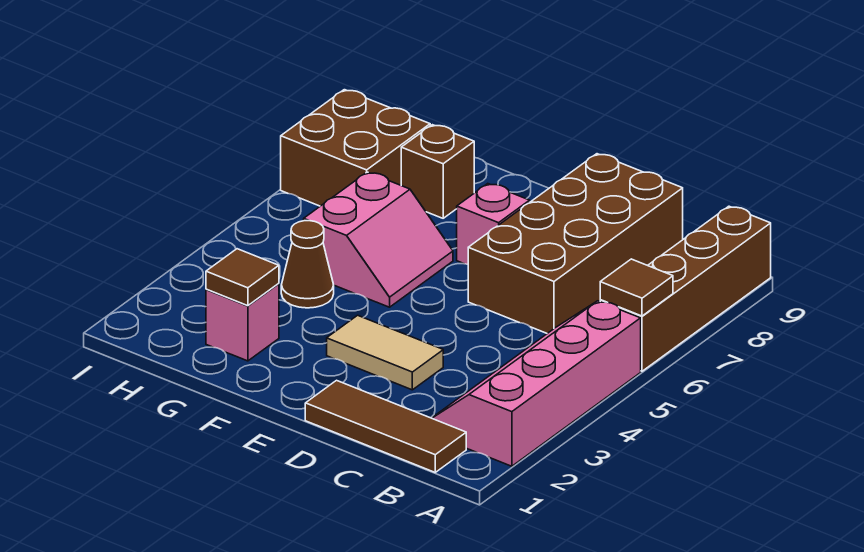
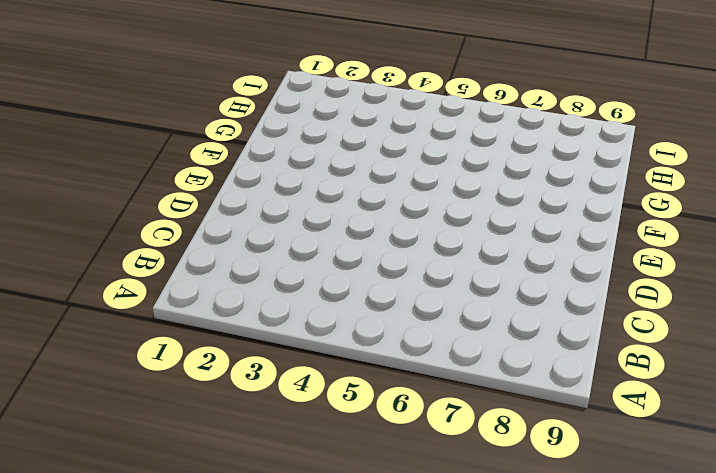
none -> pink 2x4 slope [432,301,641,466]
none -> brown 1x4 brick [600,206,771,371]
none -> brown 1x3 tile [305,380,466,472]

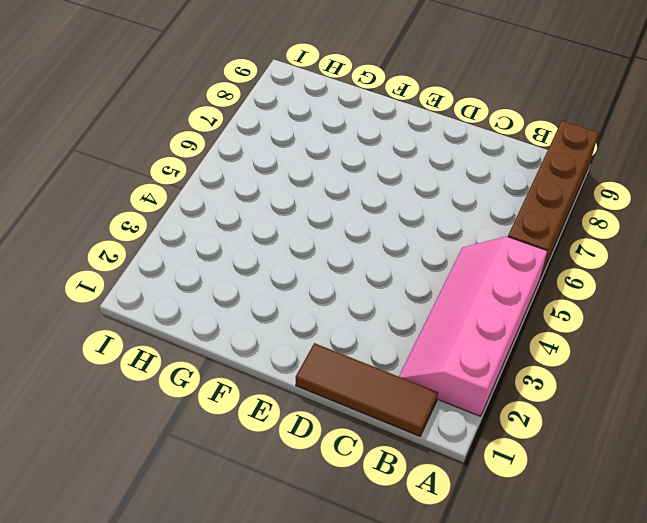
none -> brown 2x4 brick [468,154,683,333]
none -> tan 1x2 tile [327,315,443,390]
none -> pink 1x1 brick [457,184,530,264]

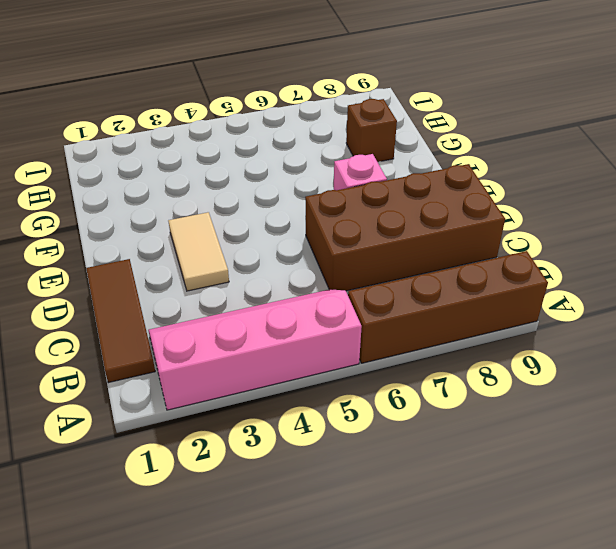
none -> pink 2x2 slope [304,172,453,307]
none -> pink 1x1 brick [206,284,279,361]
none -> brown 1x1 cone [281,221,334,308]

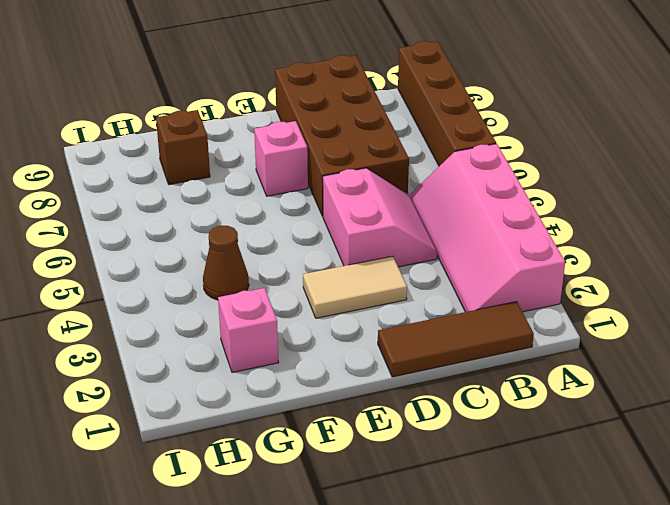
pink 2x2 slope [323,168,437,267] -> pink 2x2 slope moved to [304,172,453,307]
none -> brown 2x2 brick [281,90,430,206]
none -> brown 1x1 tile [600,259,673,316]
none -> brown 1x1 tile [206,249,279,306]

